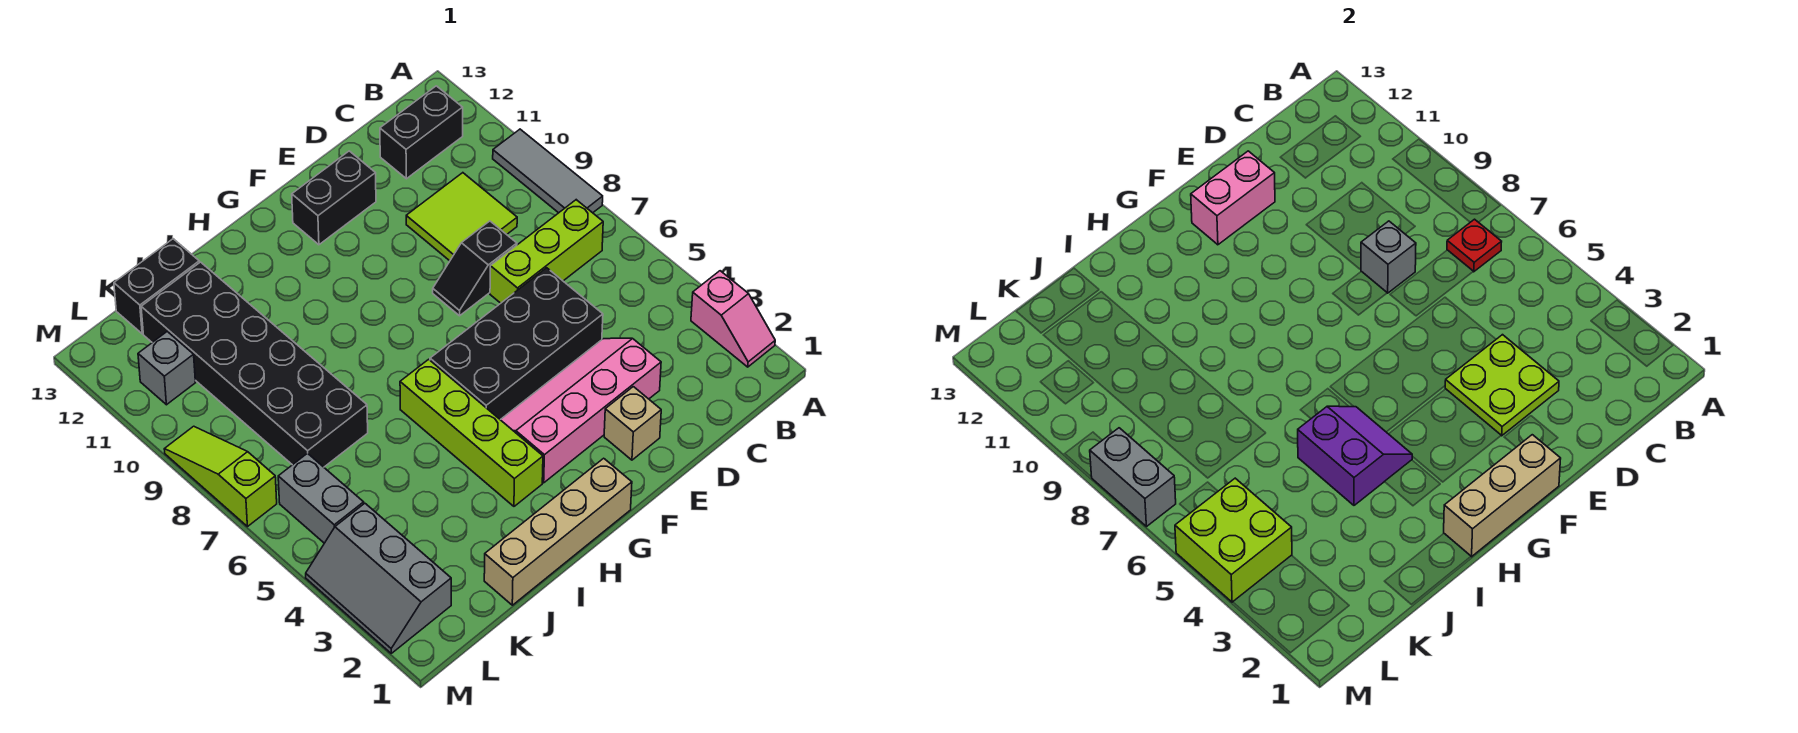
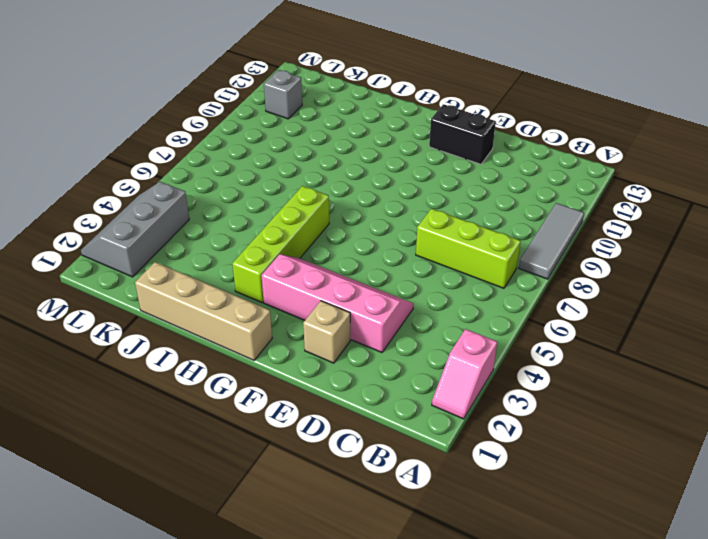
none -> black 1x2 brick [380,86,463,179]
none -> lime 2x2 tile [406,173,517,261]
none -> black 2x4 brick [430,268,603,420]

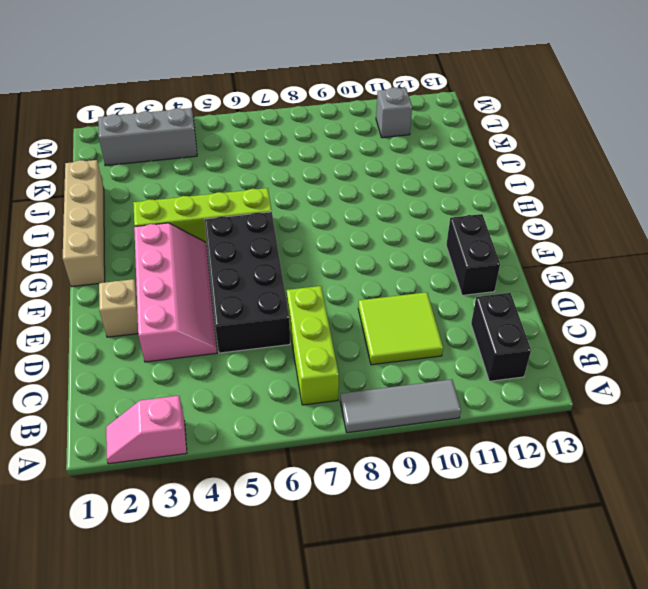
none -> black 1x2 slope [433,221,517,316]
none -> black 2x6 brick [141,262,368,467]
none -> black 1x2 brick [114,239,199,334]

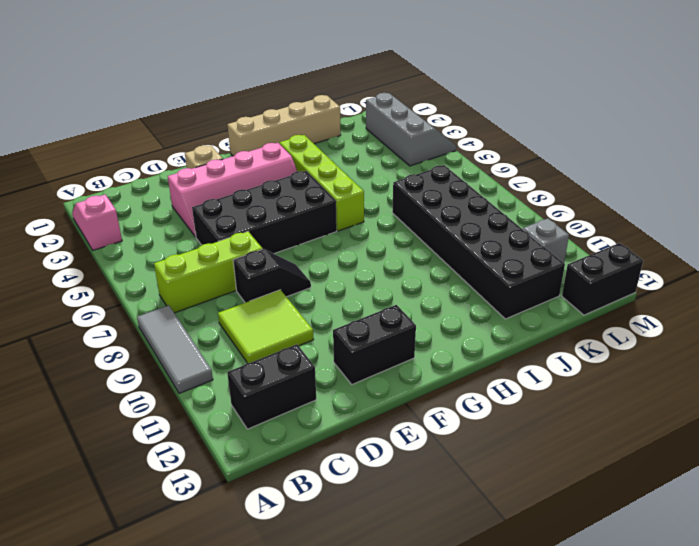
black 1x2 brick [562,243,643,315] -> black 1x2 brick moved to [114,239,199,334]
none -> grey 1x2 brick [278,453,364,543]
none -> lime 1x3 slope [164,426,277,527]
none -> red 1x1 plate [1447,219,1502,272]

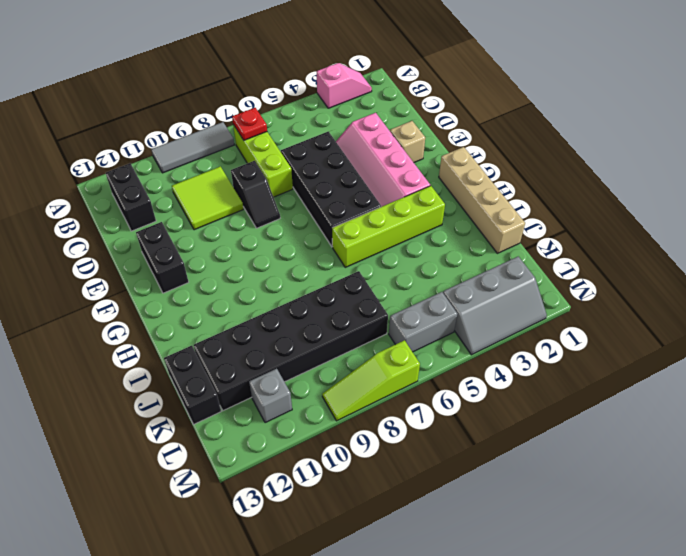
none -> lime 2x2 plate [1445,335,1559,436]
none -> grey 1x1 brick [1361,221,1416,293]
none -> pink 1x2 brick [1191,151,1275,245]

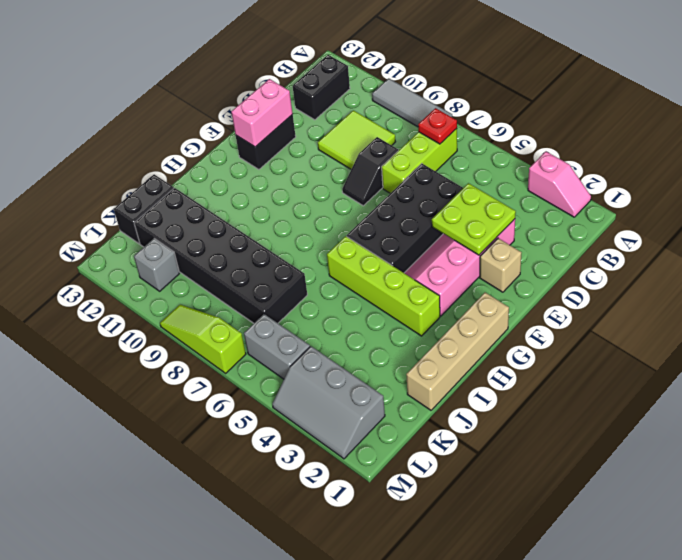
none -> grey 1x1 brick [1361,221,1416,293]
none -> tan 1x3 brick [1444,435,1561,557]
none -> purple 2x2 slope [1298,406,1412,505]

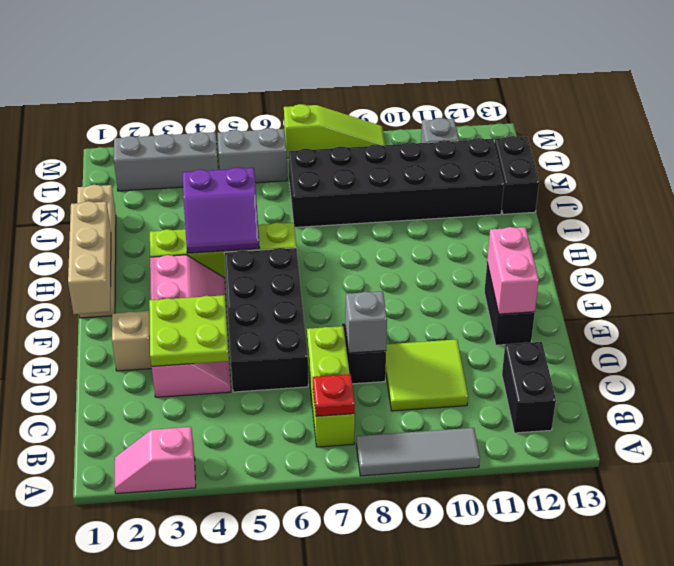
none -> lime 2x2 brick [1175,478,1292,602]
none -> grey 1x2 brick [1090,428,1176,527]

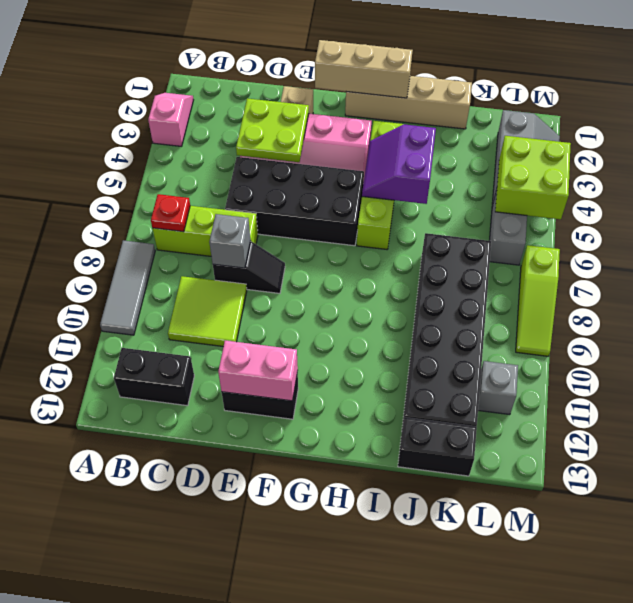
none -> grey 1x2 brick [1090,428,1176,527]

